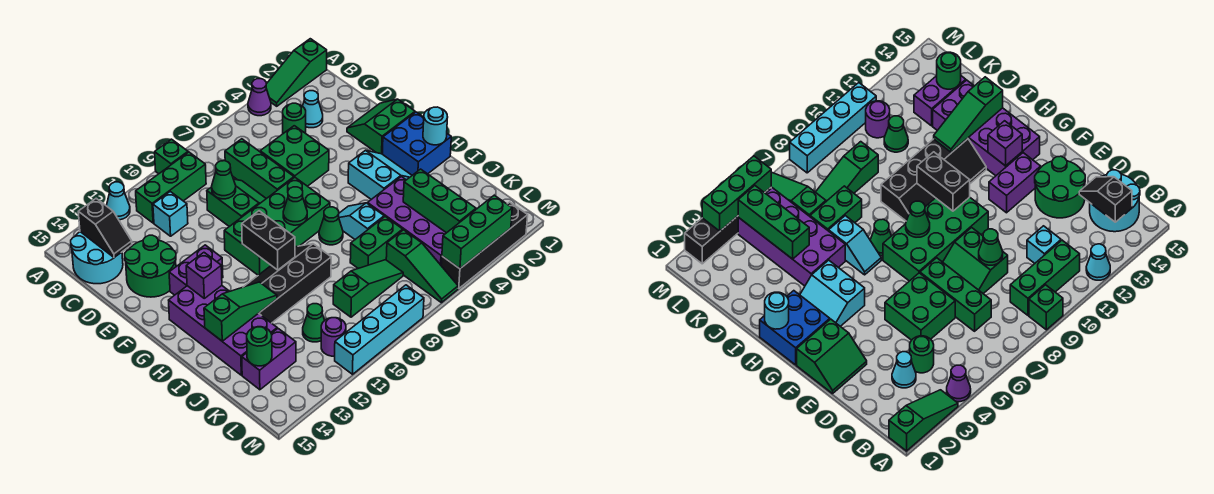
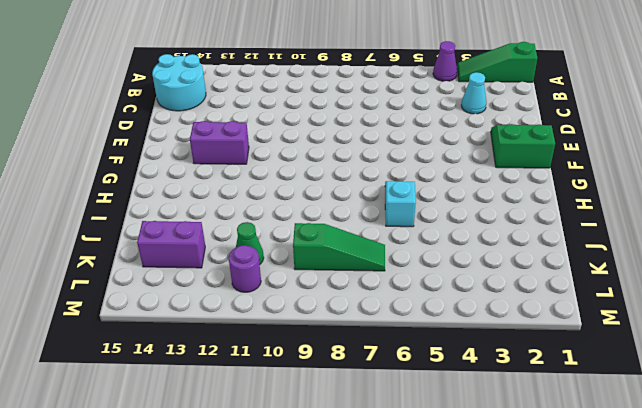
none -> green 1x1 brick [155,139,188,174]
none -> cyan 1x1 cone [106,182,130,220]
none -> green 1x3 brick [136,152,206,223]
none -> green 1x1 round brick [283,103,306,133]

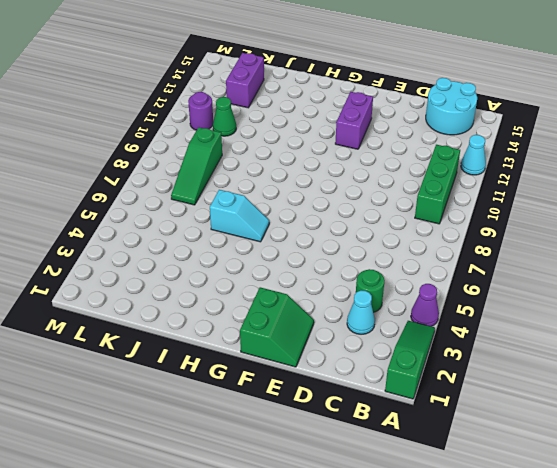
none -> green 1x1 brick [155,139,188,174]
none -> green 1x3 brick [225,139,294,199]
none -> cyan 1x1 brick [153,192,188,236]
none -> green 2x2 brick [260,126,329,186]

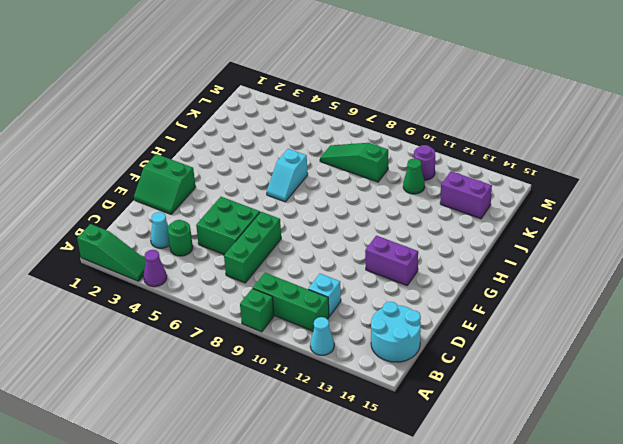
none -> green 2x2 slope [207,179,266,227]
none -> green 2x2 round brick [125,235,176,297]
none -> green 2x4 brick [224,177,330,275]
none -> blue 2x2 brick [382,112,451,175]

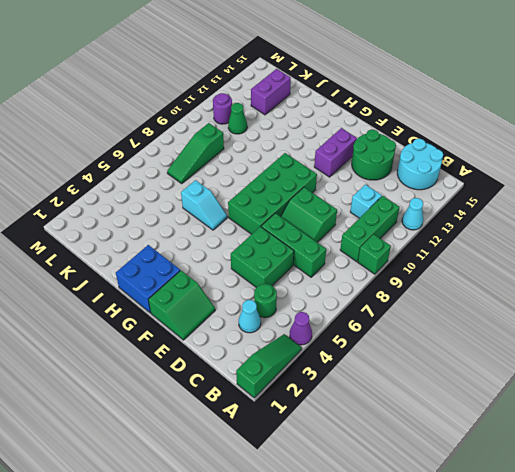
none -> cyan 2x2 slope [348,150,412,199]
none -> purple 2x4 brick [169,286,277,375]
none -> green 1x1 cone [319,207,343,245]
none -> black 2x4 slope [244,244,331,323]

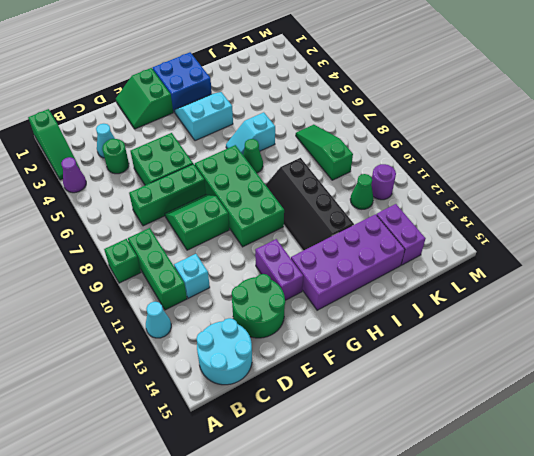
none -> purple 2x4 brick [368,177,446,265]
none -> green 1x2 brick [350,217,403,268]
none -> green 1x3 slope [386,230,458,303]
none -> black 1x4 brick [441,202,528,288]

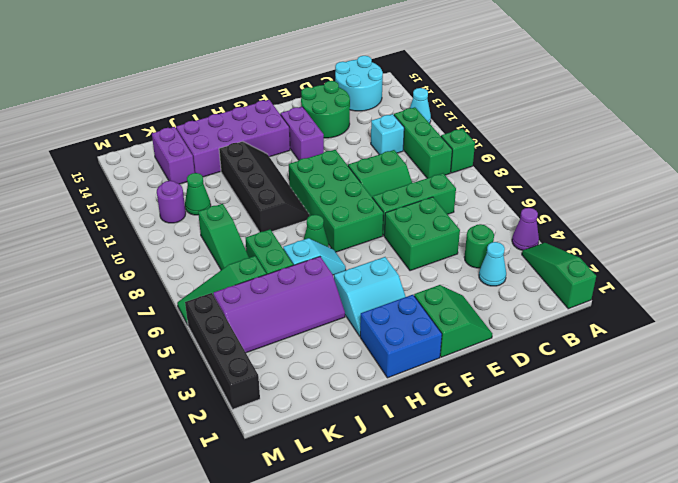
purple 2x4 slope [213,257,345,353] -> purple 2x4 brick [368,177,446,265]
none -> cyan 1x4 brick [335,285,424,374]
none -> black 1x2 slope [78,198,132,258]
none -> green 1x1 cone [212,161,236,199]
none -> green 1x1 cone [283,187,307,225]

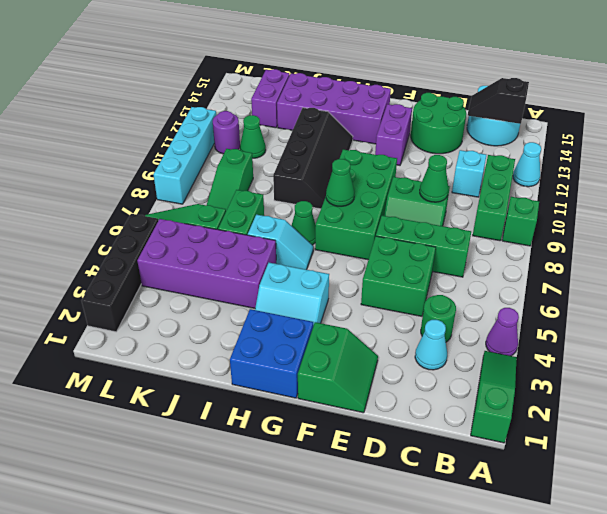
none -> black 1x2 brick [242,211,295,270]
none -> purple 1x1 brick [186,253,222,298]
none -> cyan 1x1 round brick [423,107,448,145]
none -> green 1x3 slope [204,282,277,341]

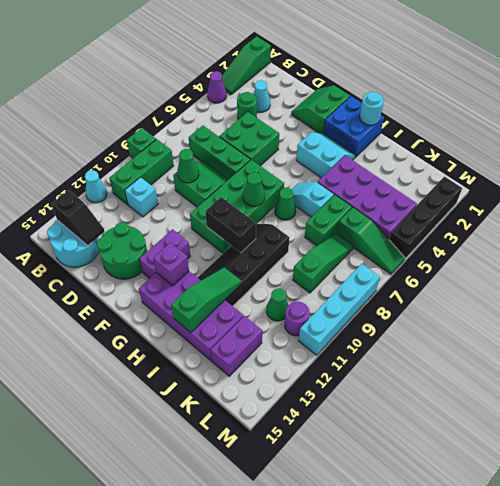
none -> green 1x3 brick [403,169,476,233]
none -> green 1x1 round brick [247,327,272,366]
none -> green 1x3 brick [442,195,512,269]

